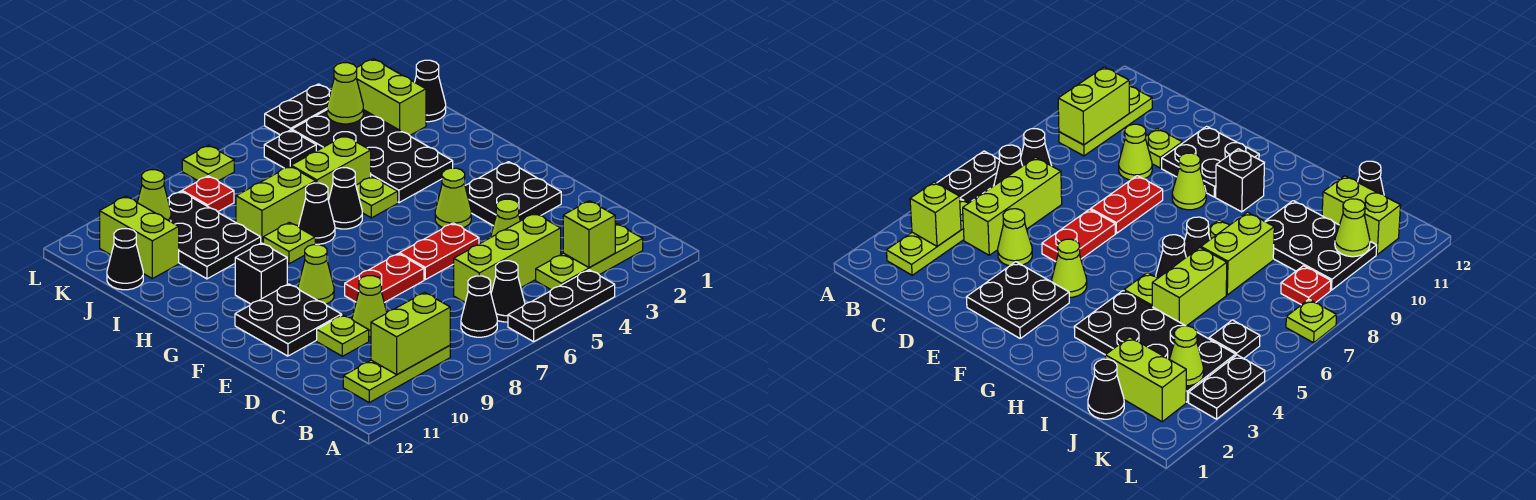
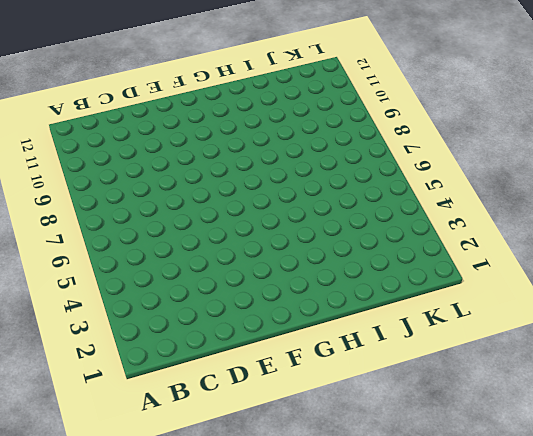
none -> black 1x3 plate [508,270,615,342]
none -> lime 1x3 plate [536,224,643,290]
none -> black 1x1 cone [491,261,525,322]
none -> black 1x1 cone [461,276,497,337]

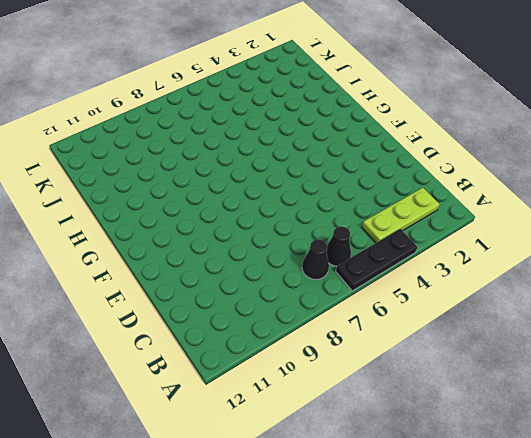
none -> lime 1x3 plate [343,346,450,402]
none -> lime 1x3 brick [454,213,561,302]
none -> lime 1x1 cone [491,199,520,237]
none -> lime 1x1 cone [352,276,387,337]

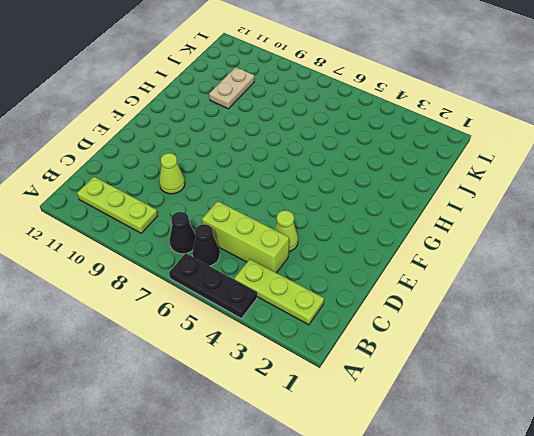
tan 1x2 plate [209,67,254,109] -> black 2x3 plate [168,191,261,279]
none -> lime 1x1 plate [317,315,369,356]
none -> black 2x2 plate [465,162,561,226]
none -> red 1x2 plate [400,223,479,280]
none -> red 1x2 plate [345,254,424,303]

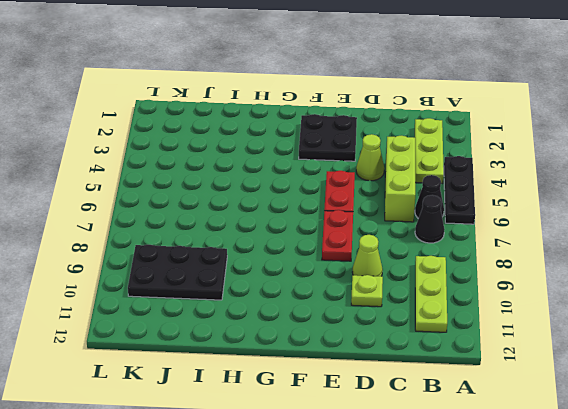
none -> black 2x2 plate [235,284,342,356]
none -> lime 1x1 cone [435,168,471,228]
none -> lime 1x1 cone [298,244,334,304]
none -> black 1x1 brick [235,243,287,304]

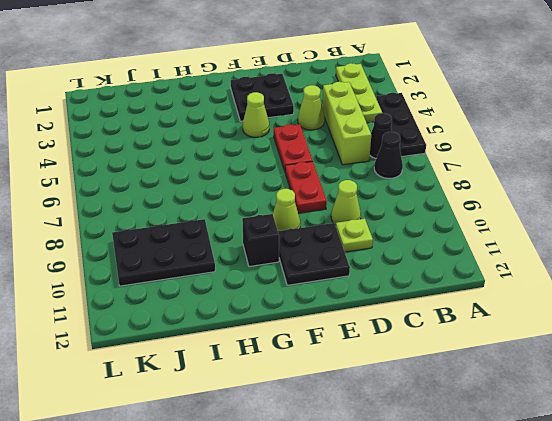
none -> lime 1x3 plate [343,346,450,402]
none -> black 2x4 plate [292,110,453,203]
none -> lime 1x1 plate [356,177,398,218]
none -> black 1x1 cone [329,168,362,229]

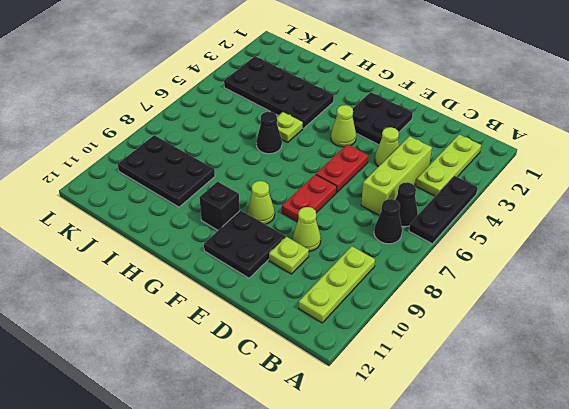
none -> black 1x1 cone [299,183,335,244]
none -> lime 1x1 plate [263,222,315,264]
none -> lime 1x2 brick [291,136,371,201]
none -> lime 1x2 brick [236,166,316,243]

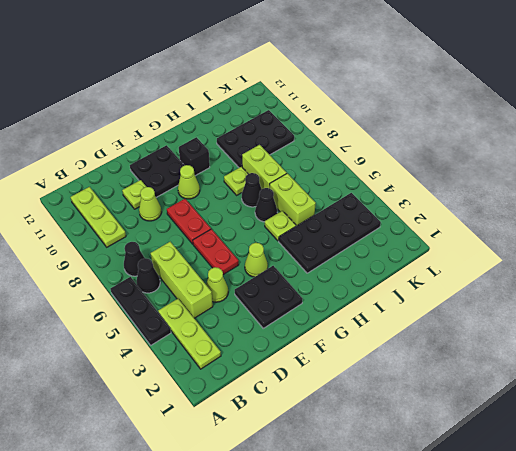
none -> black 1x1 cone [415,60,446,122]
none -> lime 1x2 brick [356,59,426,135]
none -> lime 1x2 brick [100,196,179,279]
none -> black 1x1 cone [107,229,143,290]

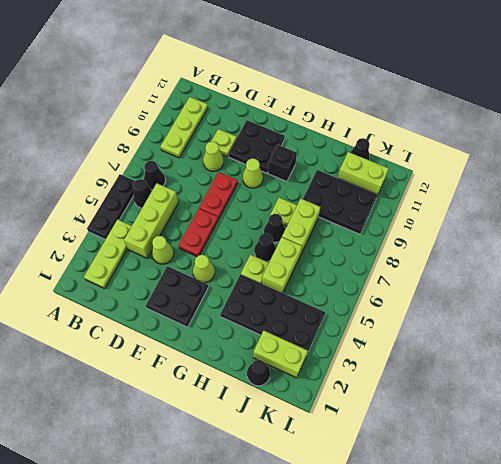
none -> black 1x1 plate [264,130,316,168]
none -> red 1x1 plate [182,176,234,212]
none -> black 1x2 plate [265,84,331,135]
none -> lime 1x1 plate [182,145,234,181]

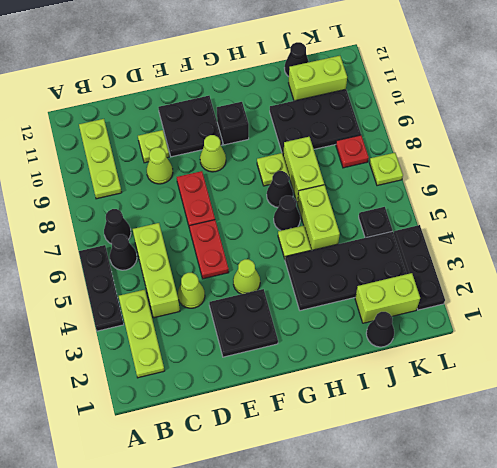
black 1x3 plate [394,225,445,310] -> black 1x2 plate [265,84,331,135]
none -> lime 1x1 brick [563,201,615,268]
none -> lime 1x2 brick [371,292,450,374]
none -> lime 1x1 cone [327,63,363,124]
none -> lime 1x1 cone [137,170,171,222]

